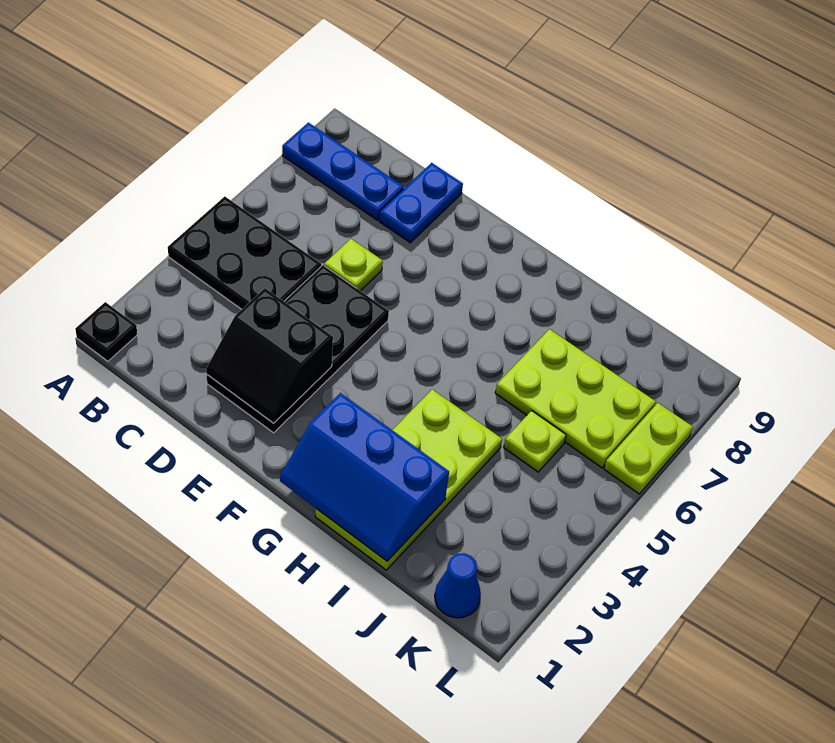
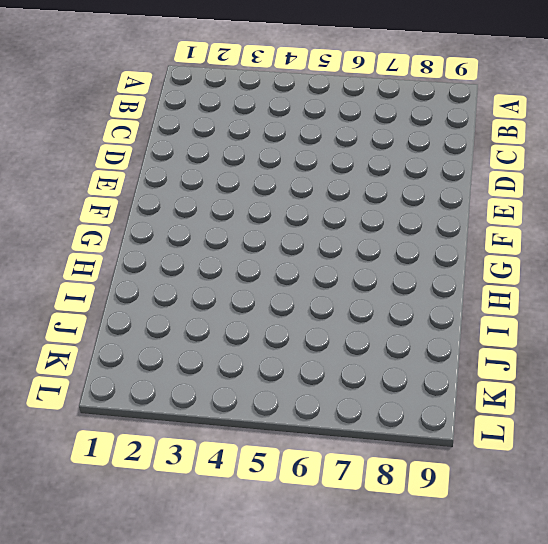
none -> black 1x1 plate [75,302,137,361]
none -> black 2x3 plate [168,197,321,309]
none -> blue 1x3 plate [282,123,404,220]

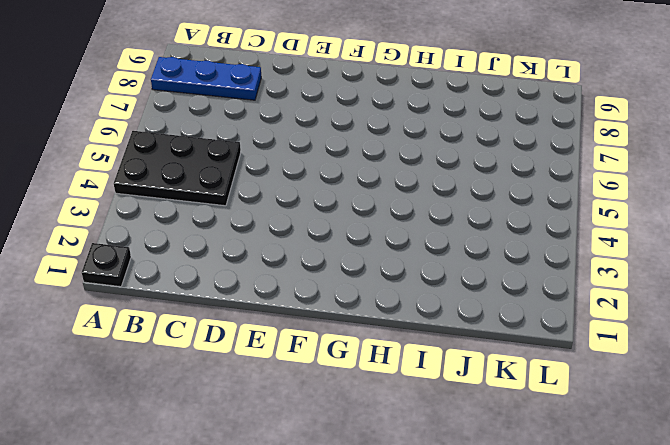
none -> black 2x4 plate [206,265,389,433]
none -> lime 1x1 plate [324,239,383,291]
none -> blue 1x2 plate [379,163,463,243]

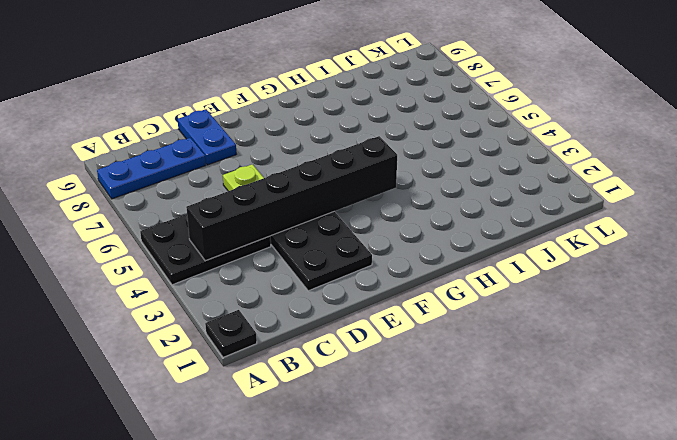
black 1x6 brick [186,136,397,261] -> none
none -> lime 2x4 plate [315,389,502,570]
none -> lime 2x3 plate [495,329,656,468]
none -> lime 1x1 plate [504,411,566,472]

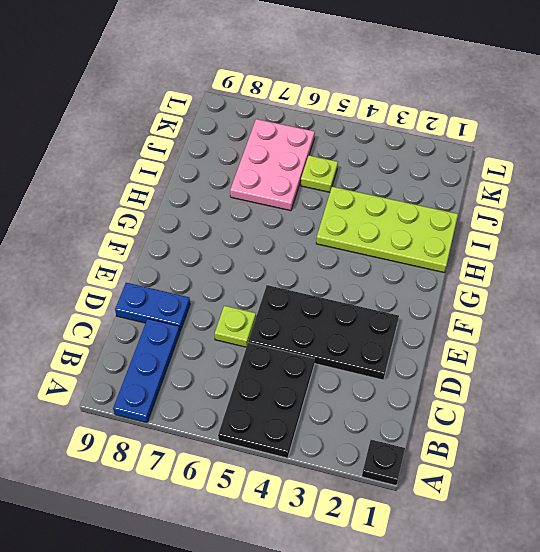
pink 2x3 plate [230,119,315,211] -> lime 2x3 plate [495,329,656,468]
none -> blue 1x1 cone [435,553,481,618]
none -> lime 1x2 plate [604,403,693,494]
none -> black 2x2 slope [206,288,333,423]

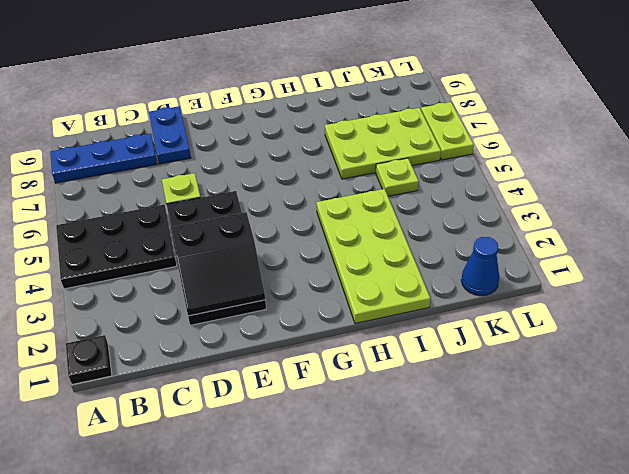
none -> blue 2x3 slope [280,393,449,561]

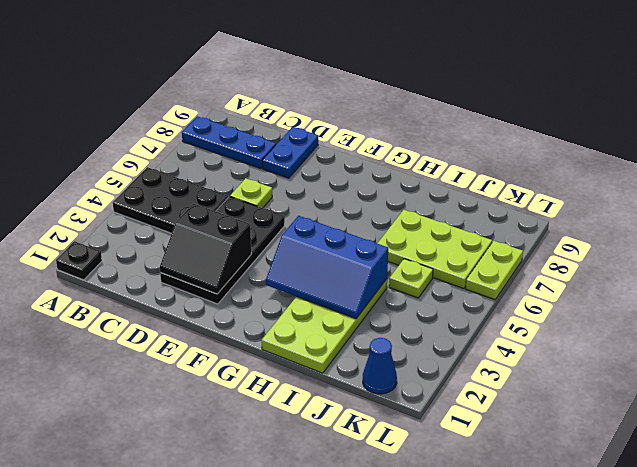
blue 2x3 slope [266,216,388,319] -> blue 2x3 slope moved to [280,393,449,561]

